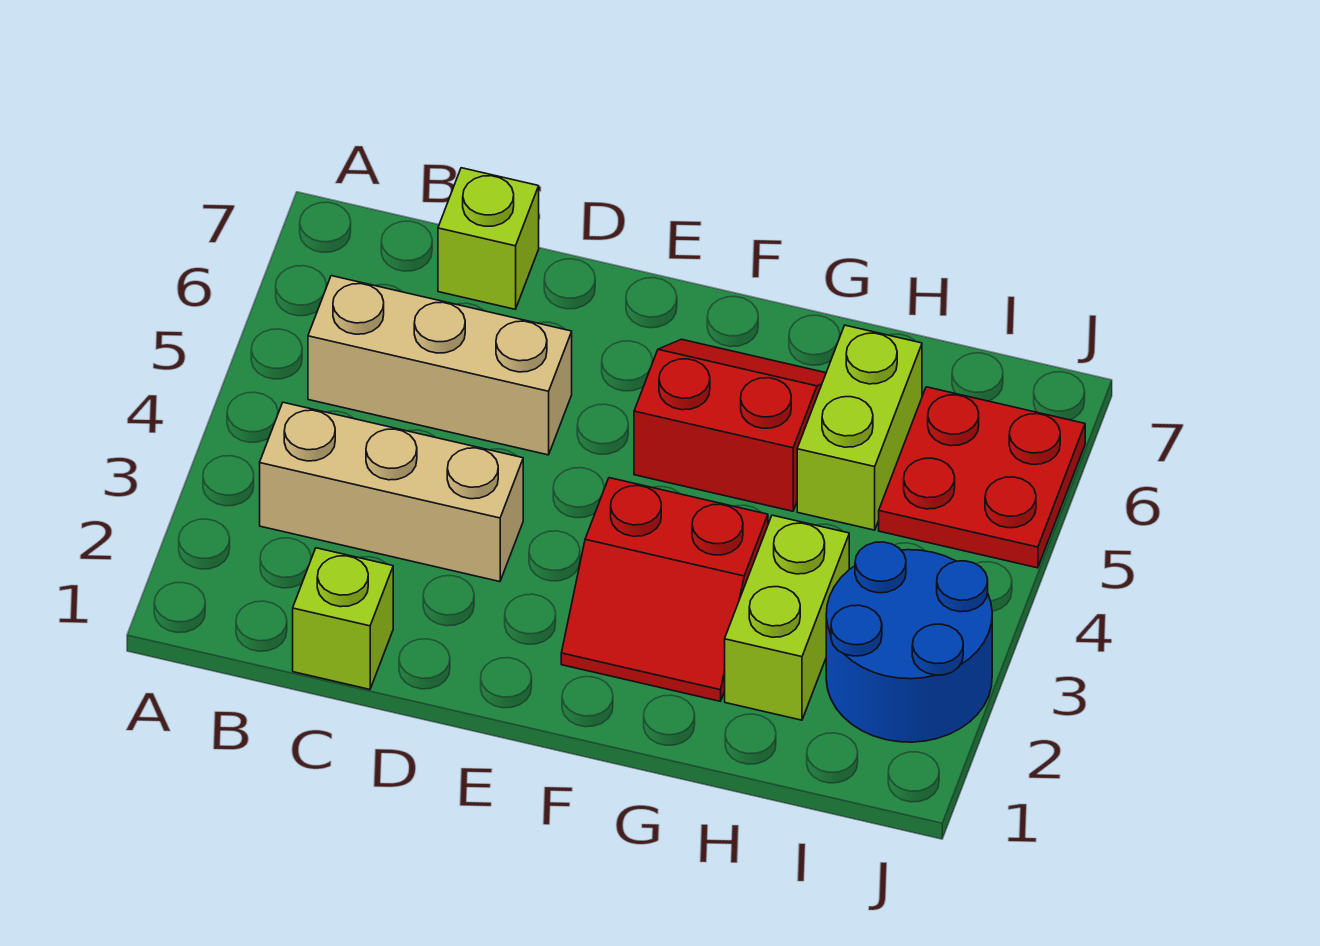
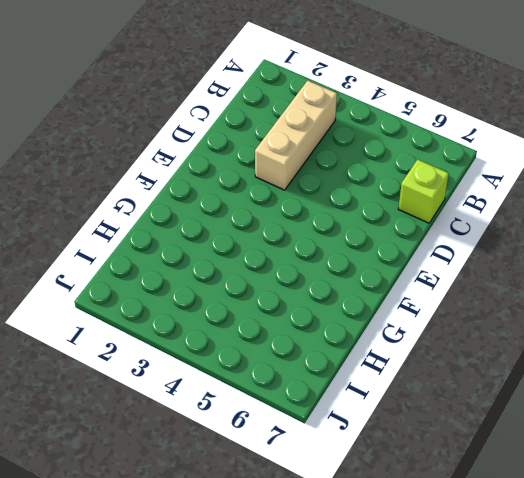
none -> tan 1x3 brick [308,276,572,455]
none -> lime 1x1 brick [293,548,393,689]

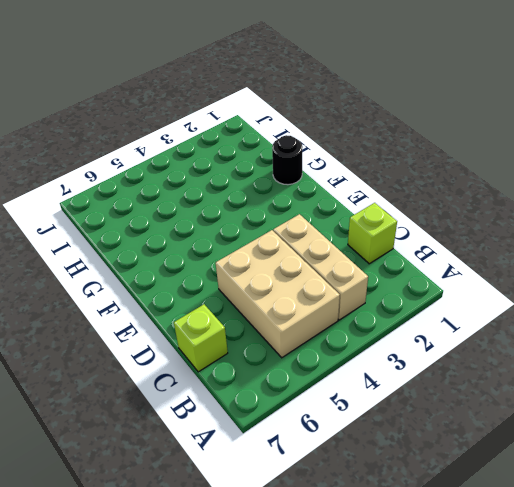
tan 2x3 brick [216,230,340,358] -> tan 1x3 brick [308,276,572,455]
black 1x1 round brick [272,135,302,185] -> none
none -> red 2x2 slope [561,478,768,701]
none -> red 2x2 slope [634,339,826,511]

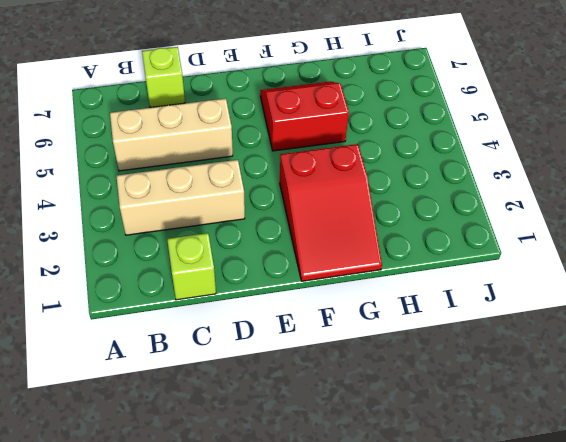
red 2x3 slope [280,144,382,281] -> red 2x2 slope [561,478,768,701]
none -> lime 1x2 brick [725,515,849,720]
none -> lime 1x2 brick [797,325,922,530]

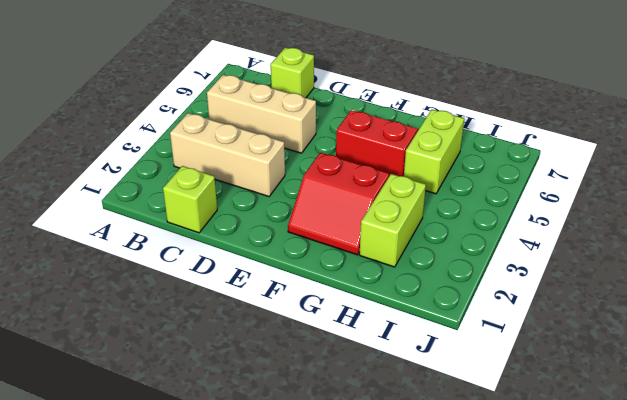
none -> blue 2x2 round brick [826,542,992,742]
none -> red 2x2 plate [879,387,1085,568]

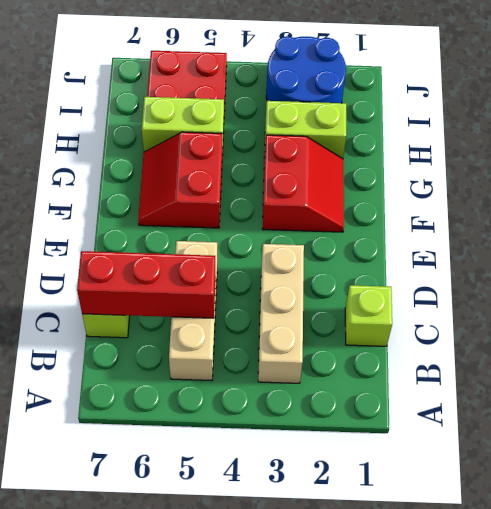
red 1x3 brick [77,251,216,318] -> none

